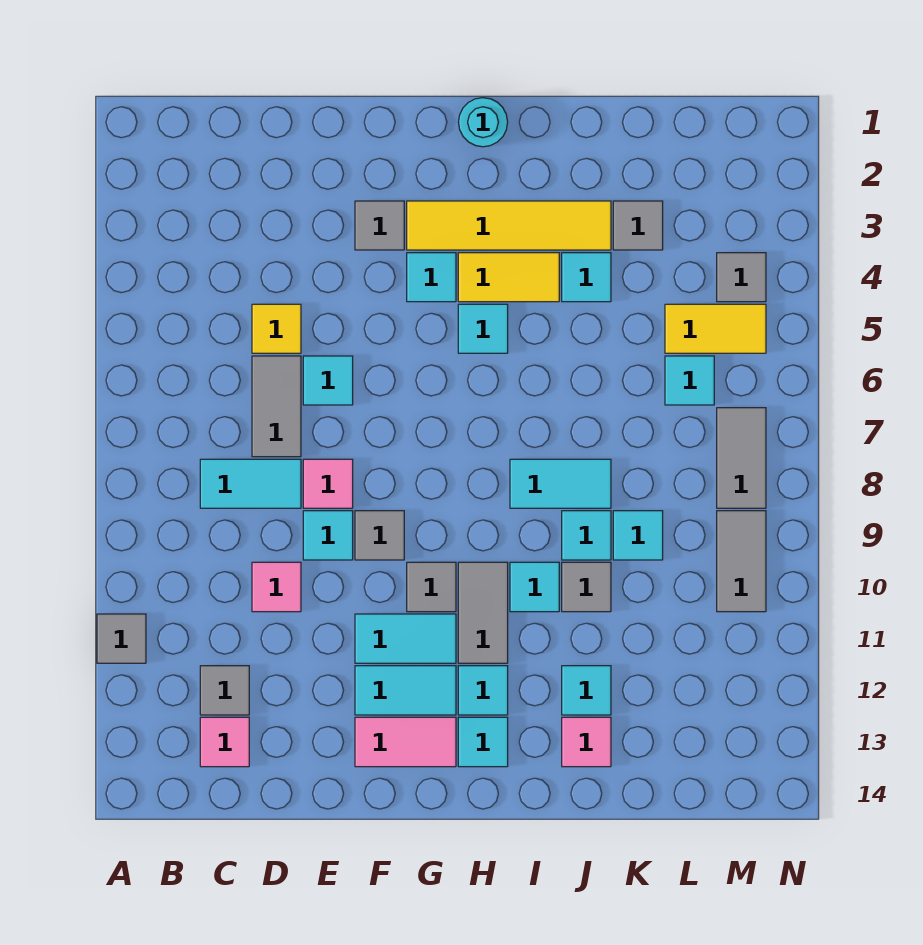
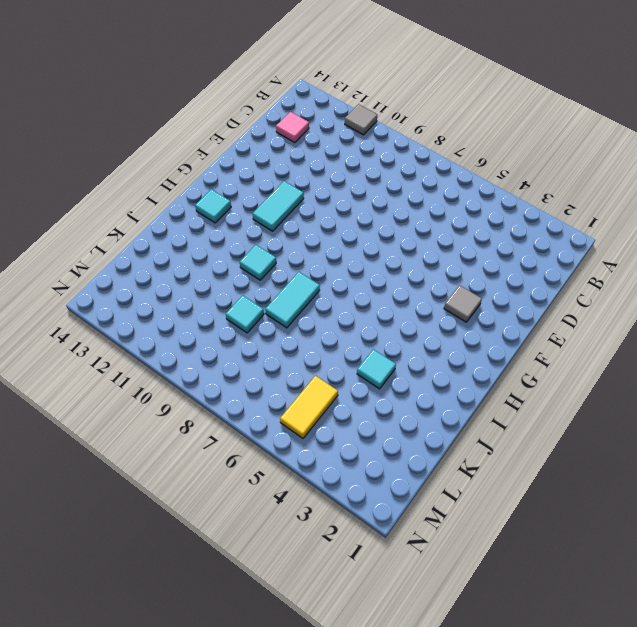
none -> cyan 1x2 tile [200,459,301,508]
none -> grey 1x1 tile [200,666,249,715]
none -> yellow 1x1 tile [252,304,301,353]
none -> grey 1x2 tile [252,356,301,457]

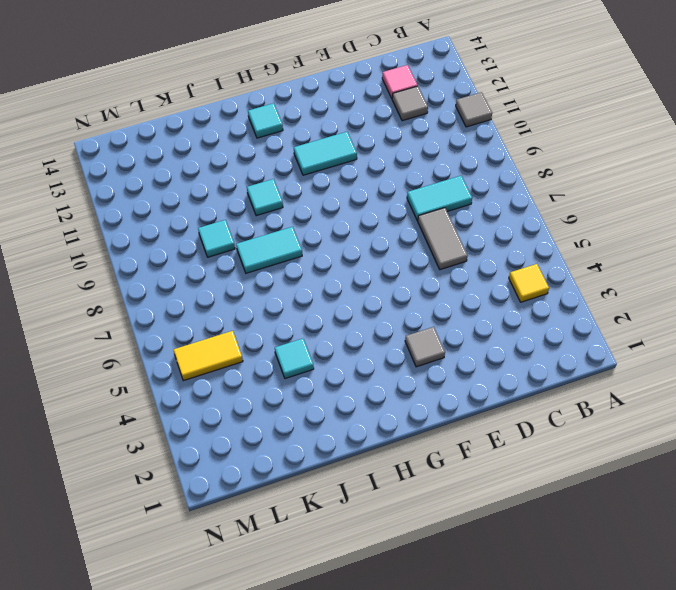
yellow 1x1 tile [509,264,549,302] -> yellow 1x1 tile moved to [252,304,301,353]
none -> pink 1x1 tile [252,562,301,612]
none -> cyan 1x1 tile [303,356,353,405]
none -> pink 1x1 tile [303,459,353,508]
none -> cyan 1x1 tile [303,511,353,560]

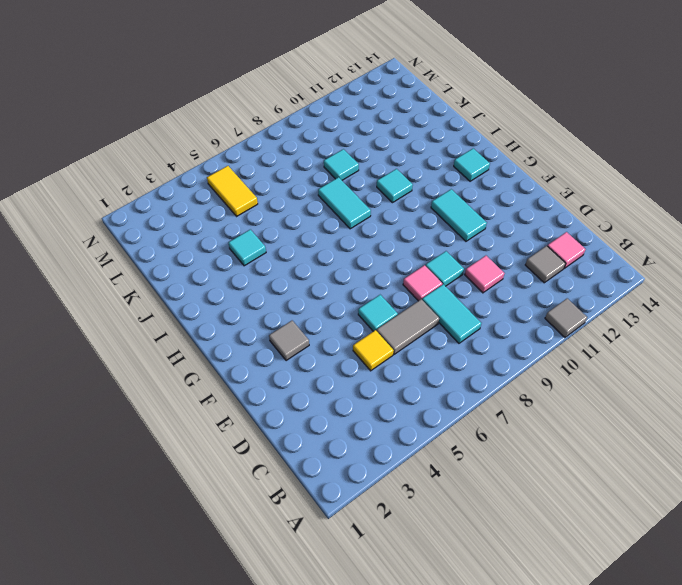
none -> grey 1x1 tile [355,511,404,560]
none -> cyan 1x2 tile [355,666,456,715]
none -> pink 1x2 tile [355,717,456,767]
none -> yellow 1x4 tile [407,201,611,250]

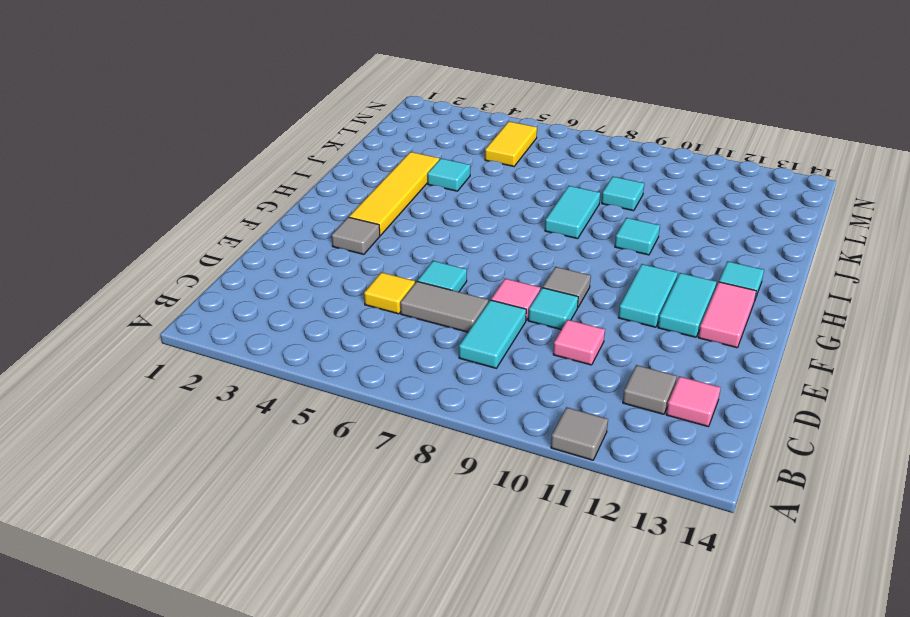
none -> cyan 1x1 tile [407,253,456,302]
none -> grey 1x1 tile [407,562,456,612]
none -> cyan 1x1 round brick [458,98,508,147]
none -> yellow 1x2 tile [458,253,559,302]

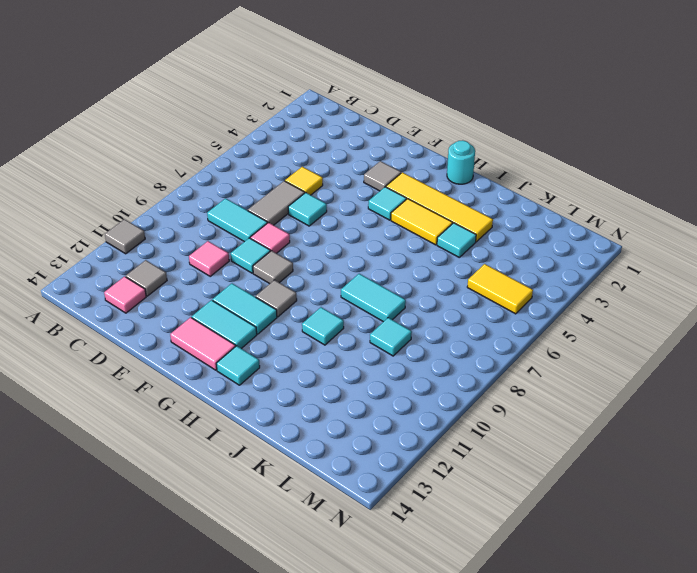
none -> cyan 1x1 tile [458,304,508,353]
none -> grey 1x2 tile [458,562,508,663]
none -> cyan 1x1 tile [458,666,508,715]
none -> cyan 1x1 tile [562,511,611,560]

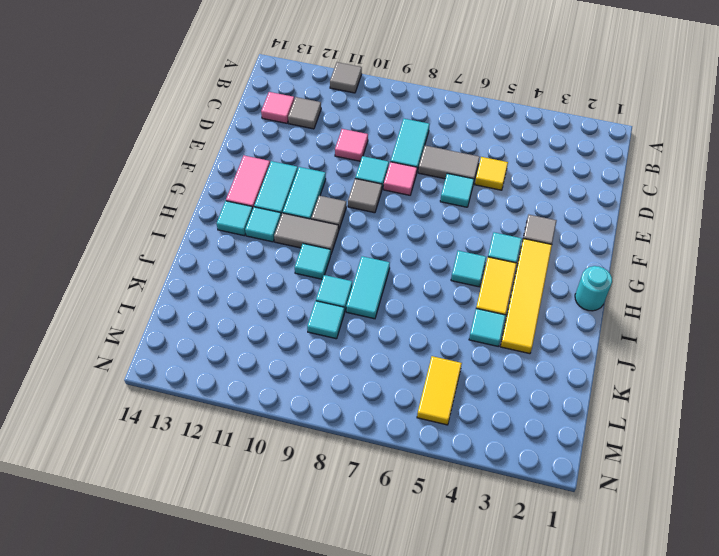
none -> grey 1x1 tile [562,562,611,612]
none -> cyan 1x1 tile [562,666,611,715]
none -> pink 1x1 tile [562,717,611,767]
none -> grey 1x1 tile [613,201,663,250]

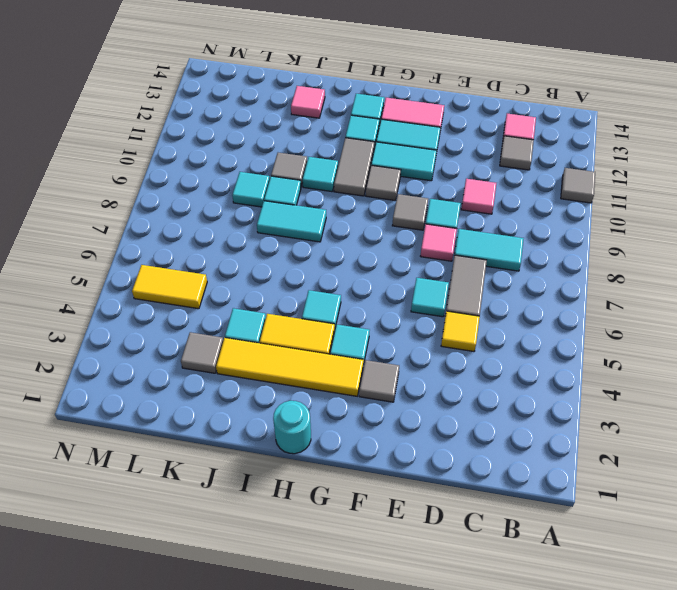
none -> cyan 1x1 tile [562,666,611,715]
none -> cyan 1x1 tile [665,356,714,405]
none -> grey 1x1 tile [717,253,766,302]
none -> grey 1x2 tile [717,408,766,508]

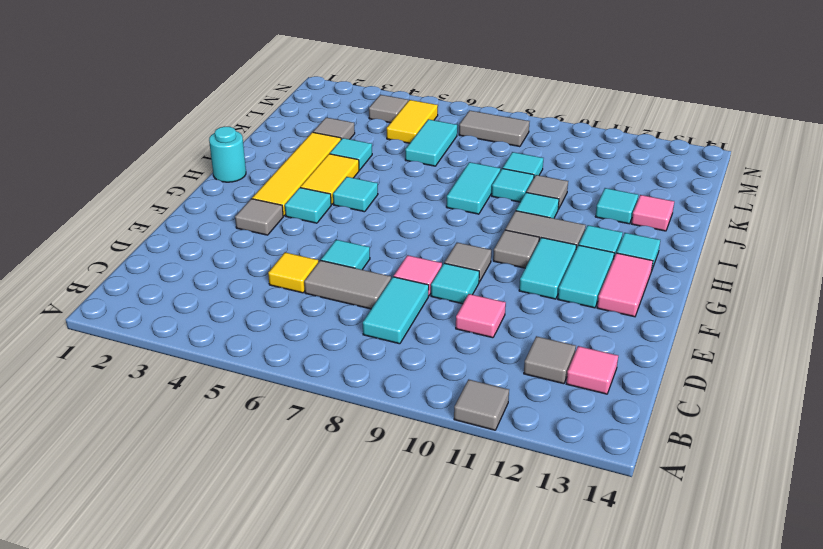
cyan 1x2 tile [405,119,457,166] -> cyan 1x1 tile [665,356,714,405]
none -> grey 1x2 tile [717,511,766,612]

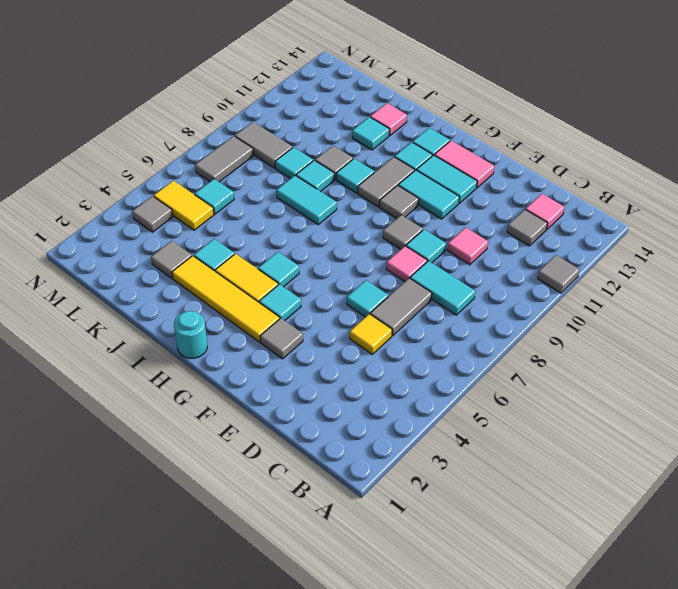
grey 1x2 tile [235,122,293,168] -> grey 1x2 tile turned to [717,511,766,612]

